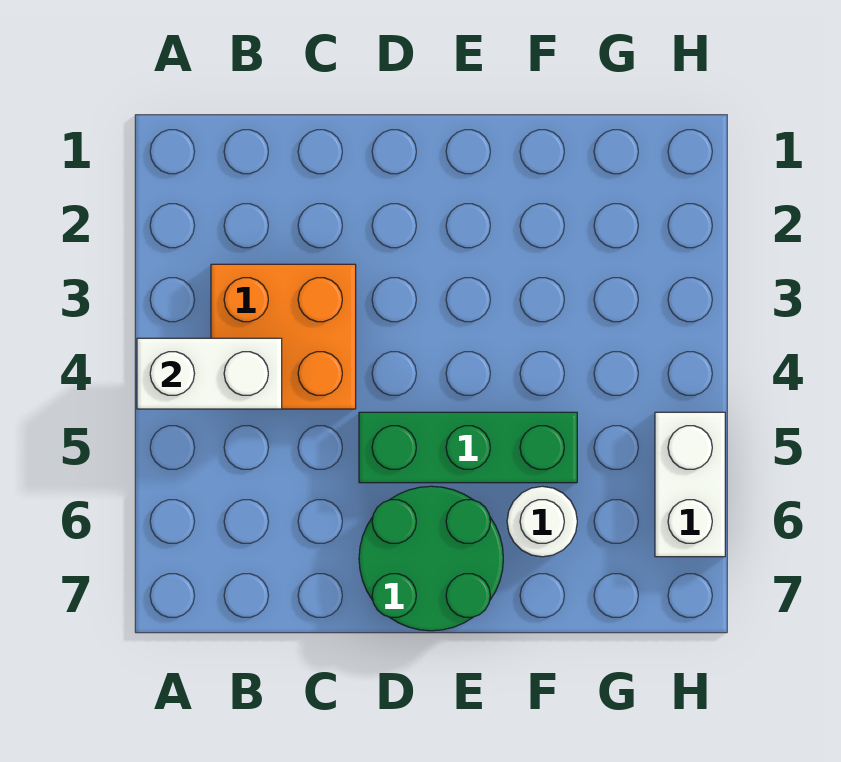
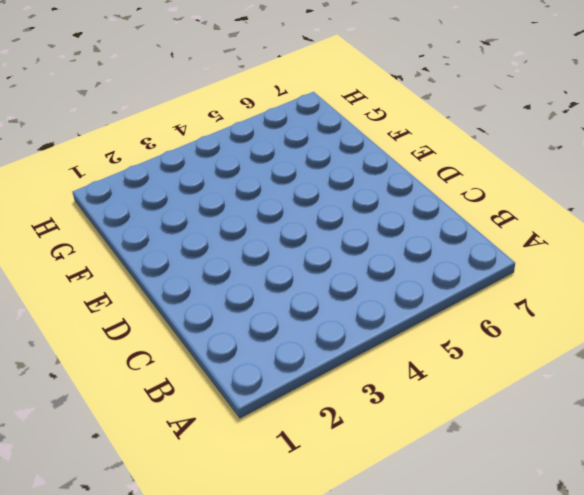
none -> orange 2x2 brick [211,264,356,409]
none -> green 1x3 brick [359,412,577,483]

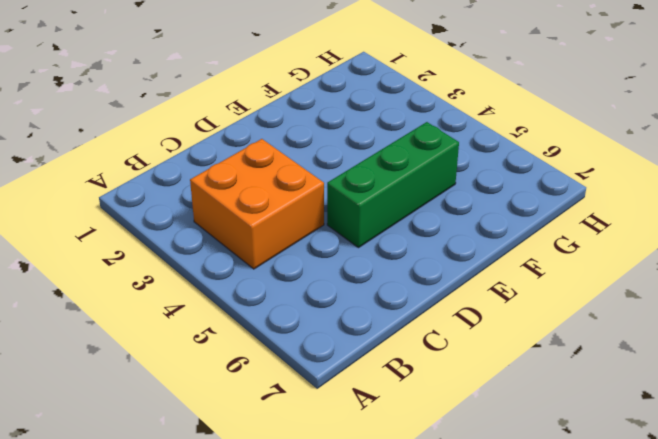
none -> green 2x2 round brick [359,486,503,631]
none -> white 1x1 round brick [507,486,577,557]

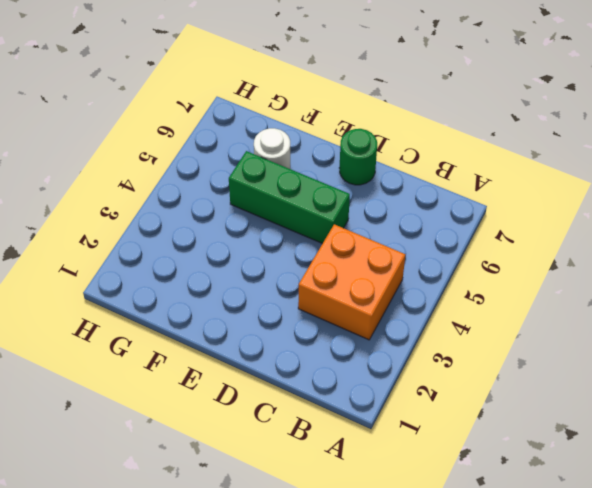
green 1x1 round brick [340,129,377,185] -> green 2x2 round brick [359,486,503,631]
none -> white 1x2 brick [655,412,725,557]
none -> white 1x2 brick [137,338,282,409]

